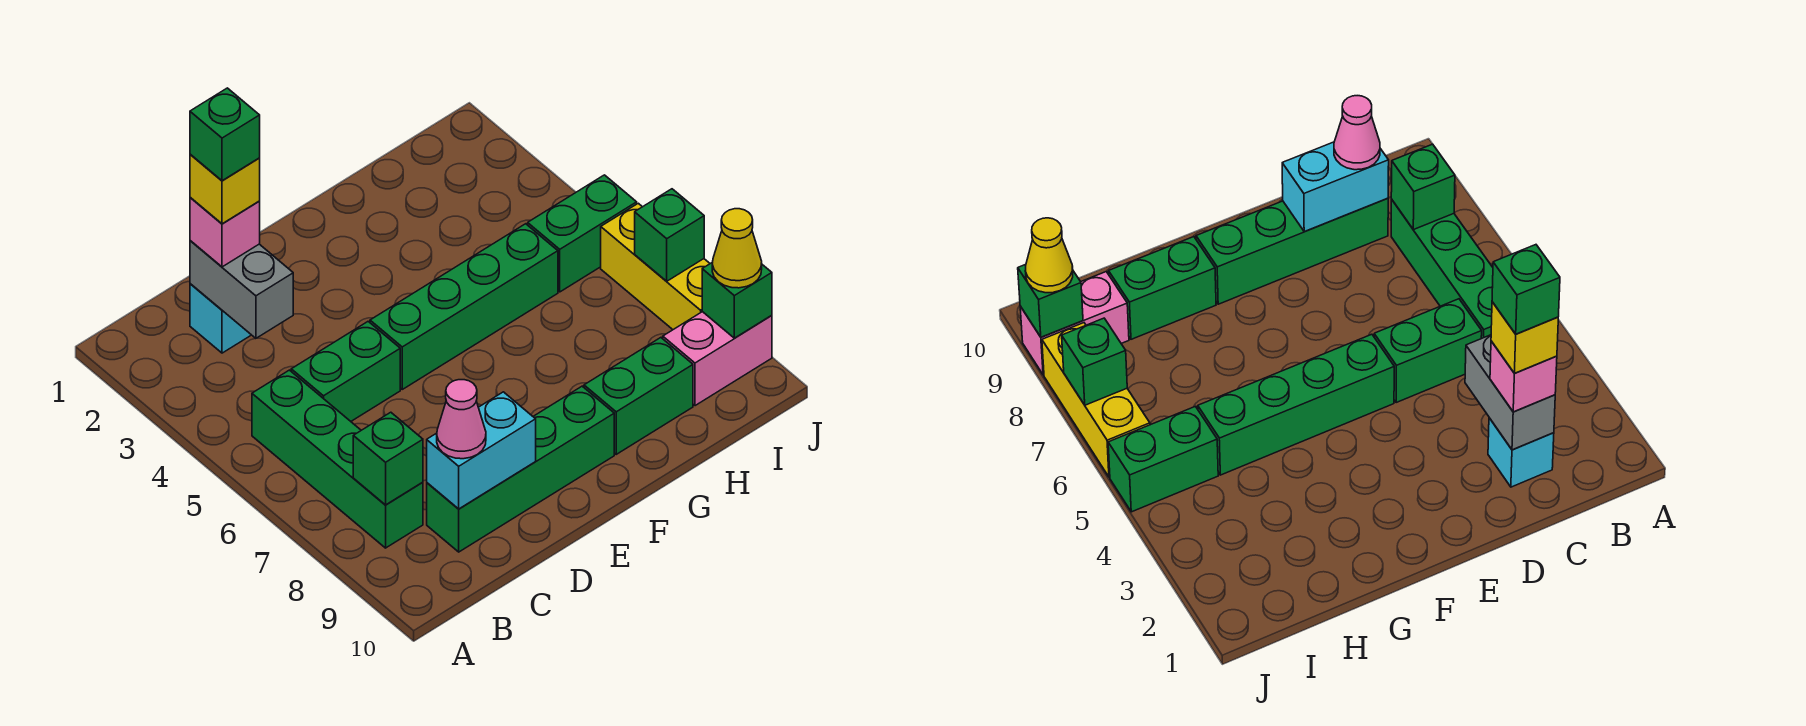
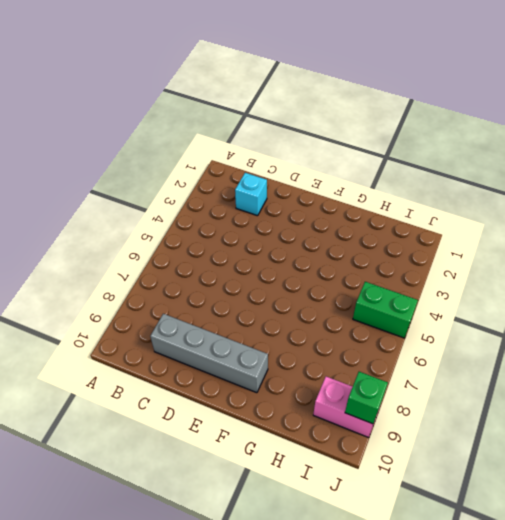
grey 1x4 brick [150,314,268,393] -> green 1x4 brick [427,386,614,552]
none -> green 1x4 brick [252,370,423,548]
none -> green 1x2 brick [291,322,400,421]
none -> green 1x4 brick [370,224,558,389]

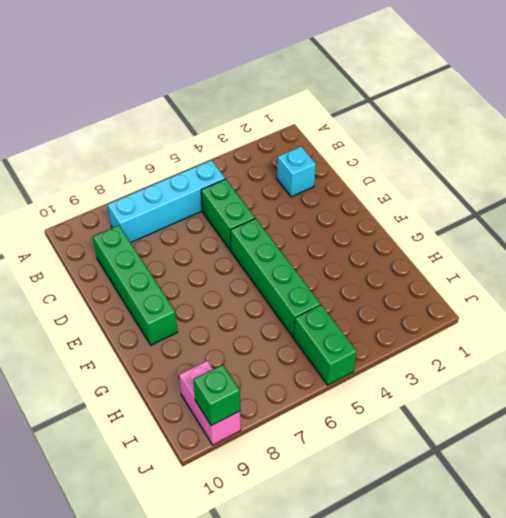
cyan 1x4 brick [107,160,225,242] -> green 1x4 brick [252,370,423,548]
none -> green 1x2 brick [584,338,693,454]
none -> yellow 1x3 brick [601,203,710,330]
none -> green 1x1 brick [353,412,423,505]

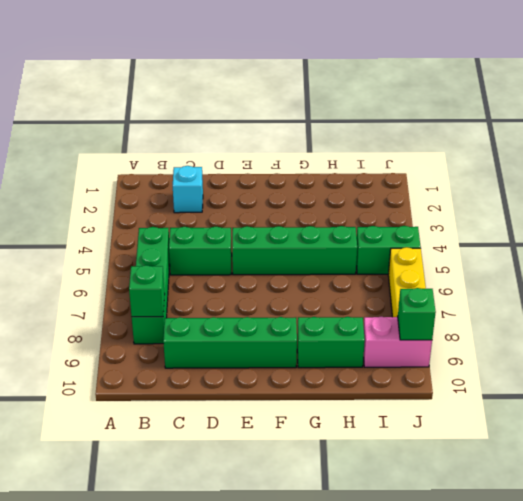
none -> grey 1x2 brick [190,241,293,338]
none -> cyan 1x2 brick [427,392,536,509]
none -> green 1x1 brick [635,189,704,281]

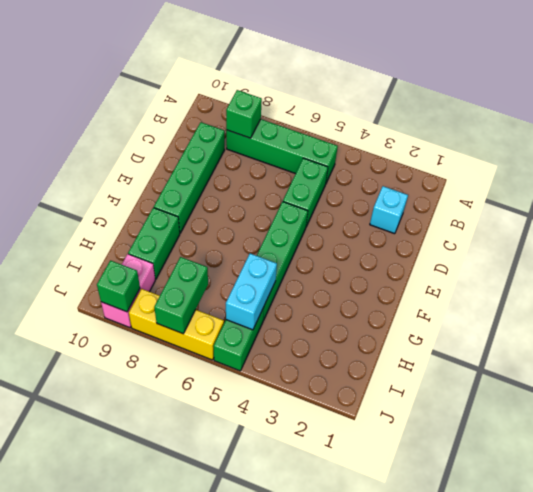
cyan 1x2 brick [226,254,277,330] -> cyan 1x2 brick moved to [427,392,536,509]
green 1x2 brick [154,257,208,334] -> green 1x1 brick [635,189,704,281]
none -> grey 1x2 brick [190,241,293,338]
none -> pink 1x1 brick [190,197,260,267]
none -> pink 1x1 cone [437,380,486,459]

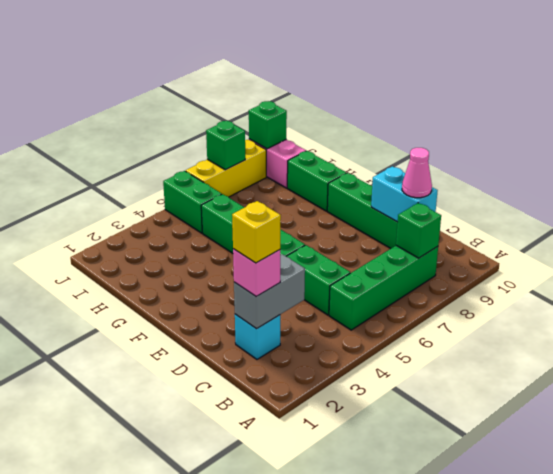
none -> yellow 1x1 cone [712,209,762,288]
none -> green 1x1 brick [190,88,260,181]

